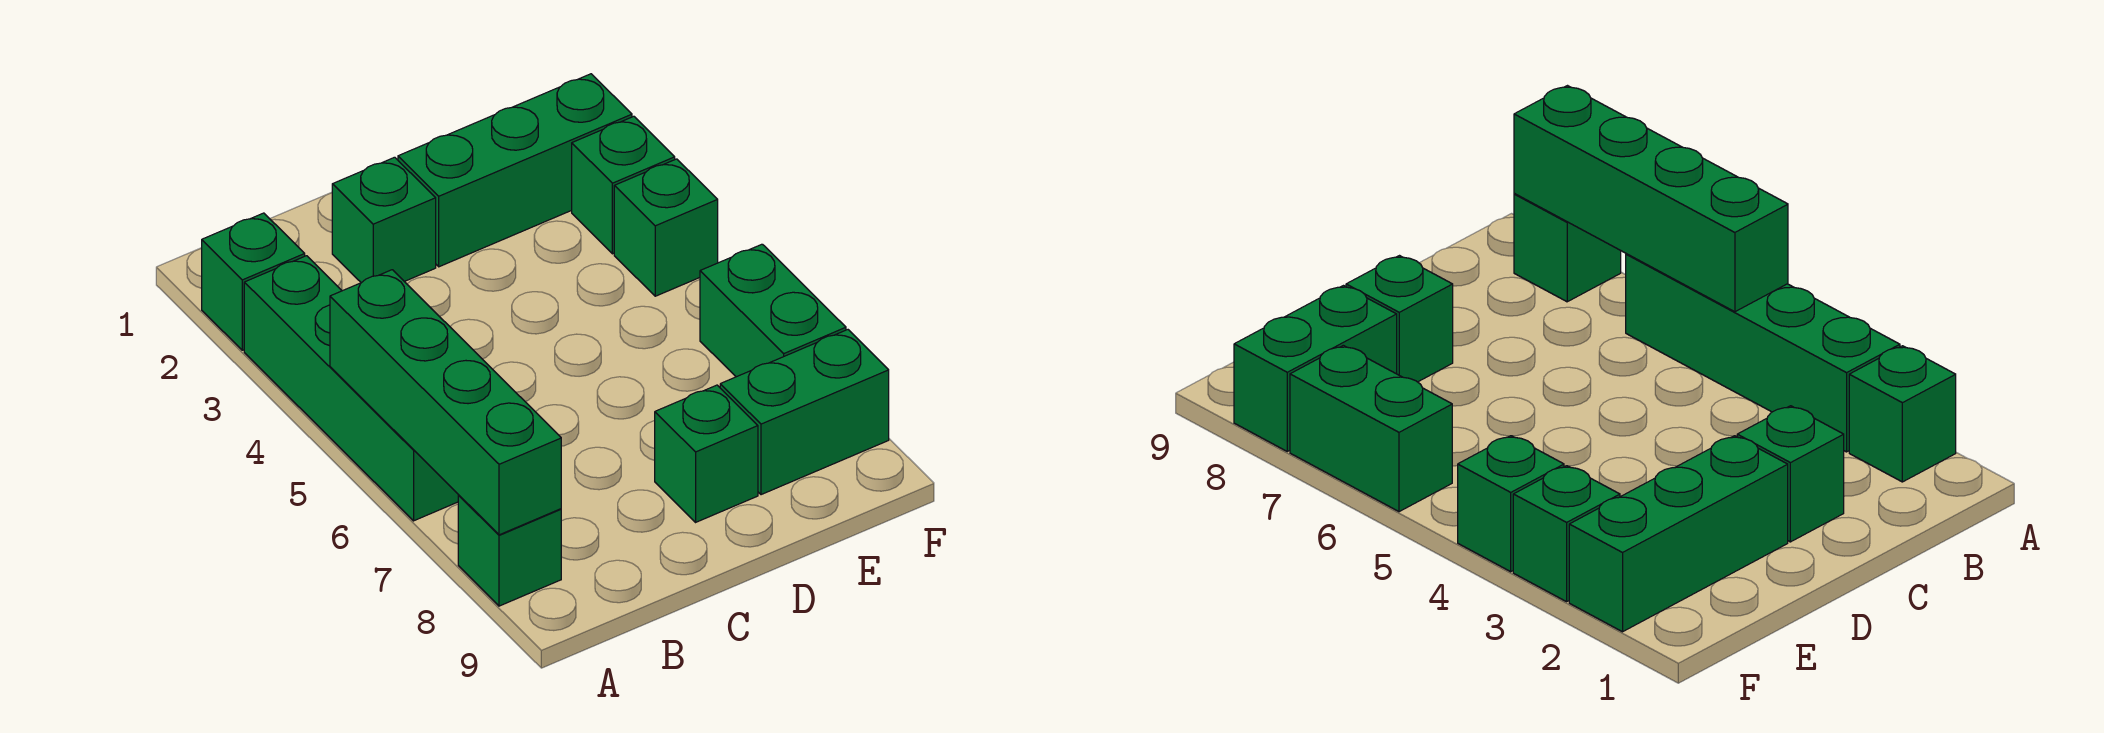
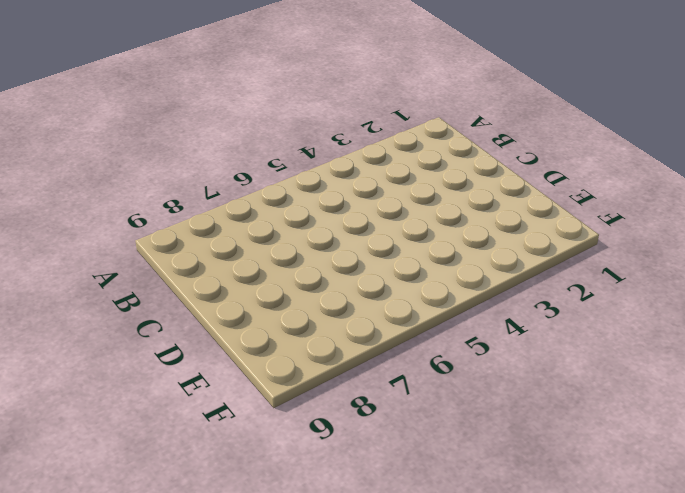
none -> green 1x1 brick [202,213,305,350]
none -> green 1x4 brick [244,256,458,521]

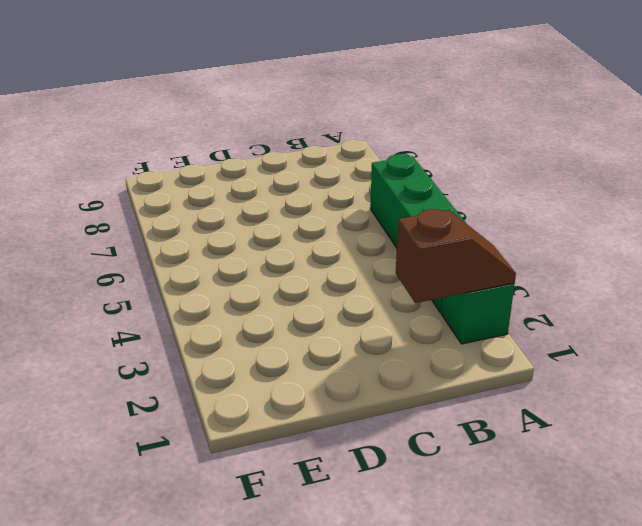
brown 1x2 slope [396,209,516,303] -> none
none -> green 1x1 brick [458,495,561,606]
none -> green 1x1 brick [332,157,436,283]

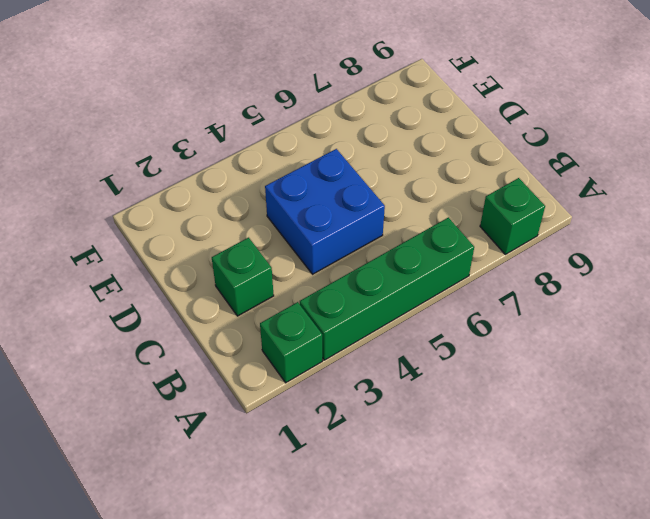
blue 2x2 brick [265,149,385,274] -> none
none -> green 1x3 brick [398,74,632,267]
none -> green 1x1 brick [655,385,758,522]

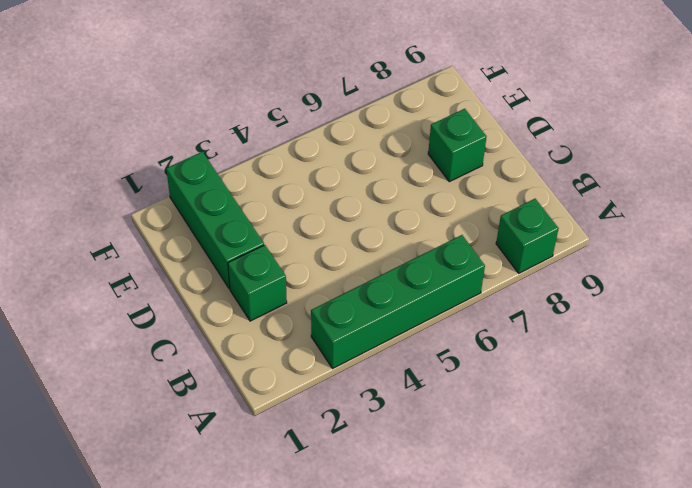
none -> green 1x1 brick [202,213,305,350]
none -> green 1x2 brick [720,330,889,495]

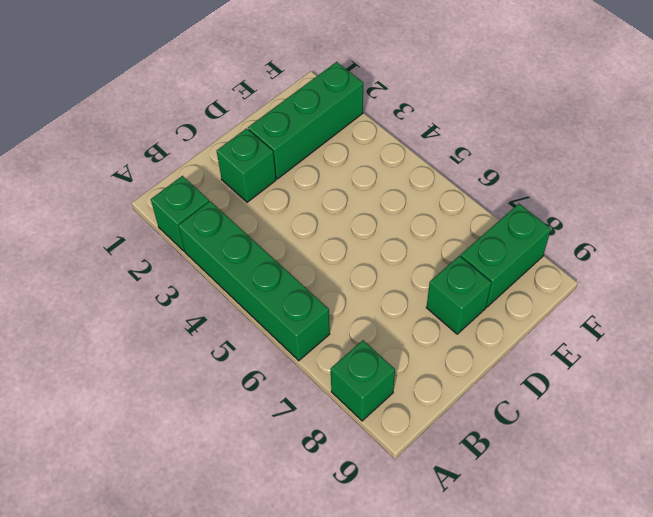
none -> green 1x1 brick [572,116,675,254]
none -> green 1x1 brick [614,159,718,296]

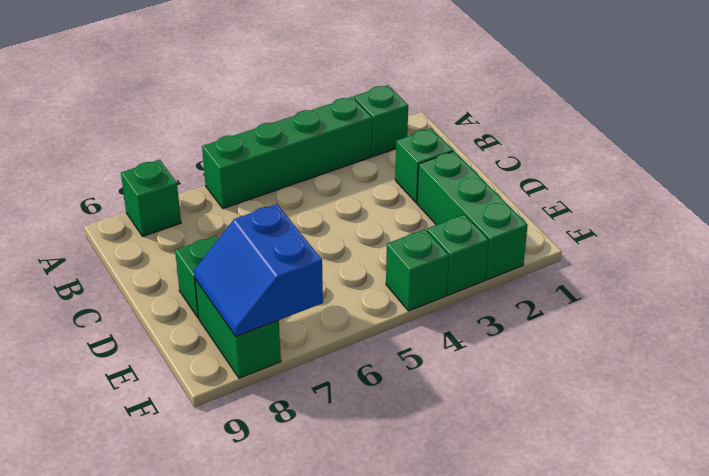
blue 2x2 slope [194,204,323,336] -> none
none -> green 1x2 brick [700,244,846,377]
none -> green 1x4 brick [330,270,561,535]

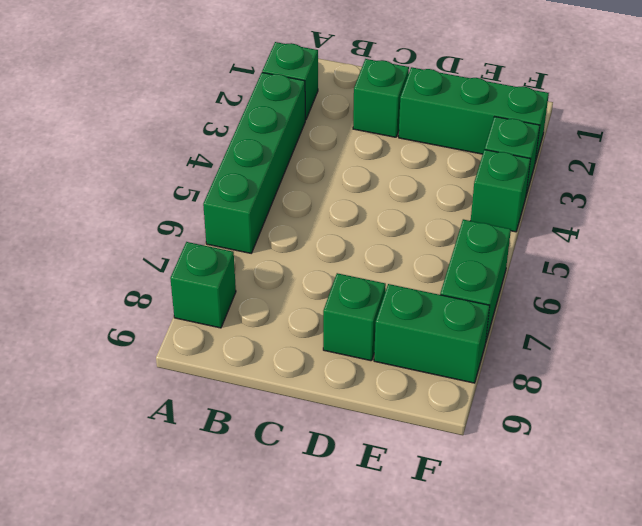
none -> green 1x4 brick [330,270,561,535]

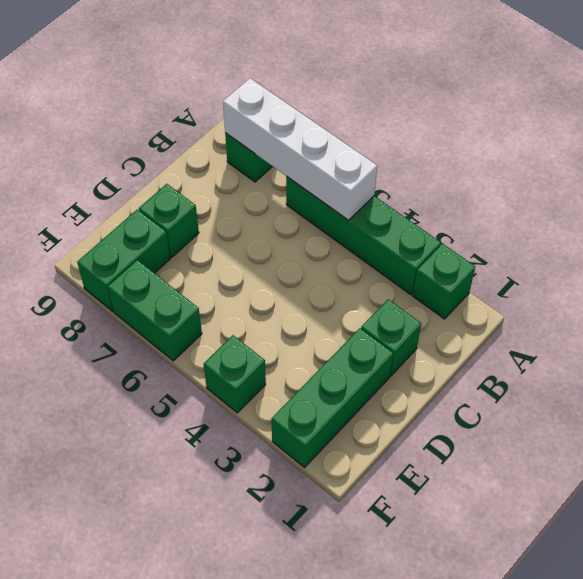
white 1x4 brick [223,78,377,220] -> green 1x4 brick [330,270,561,535]
none -> green 1x1 brick [572,116,675,254]

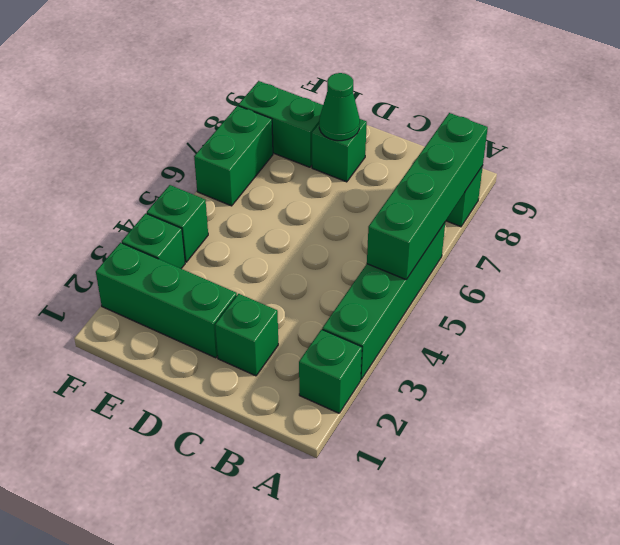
green 1x1 cone [319,73,360,141] -> none

